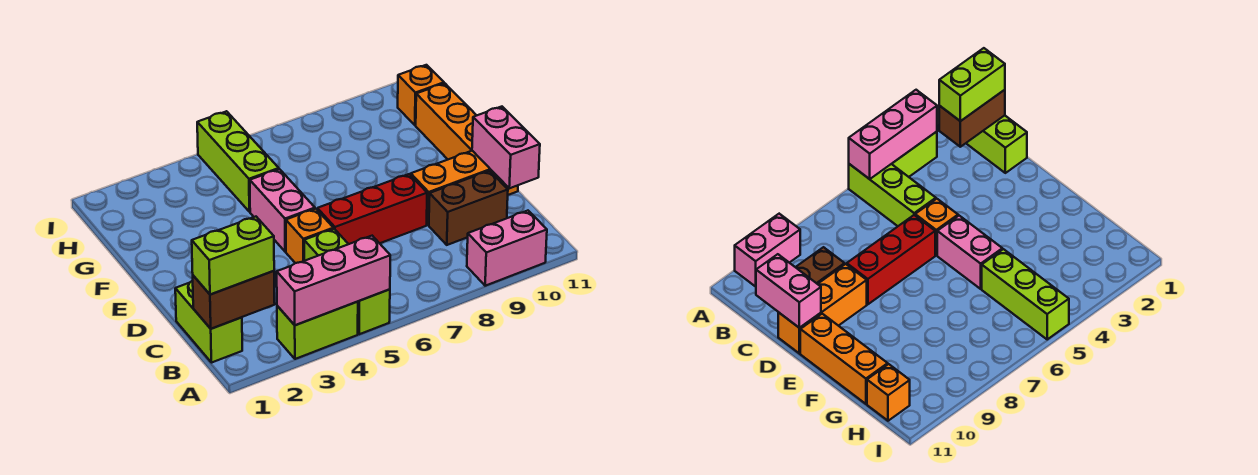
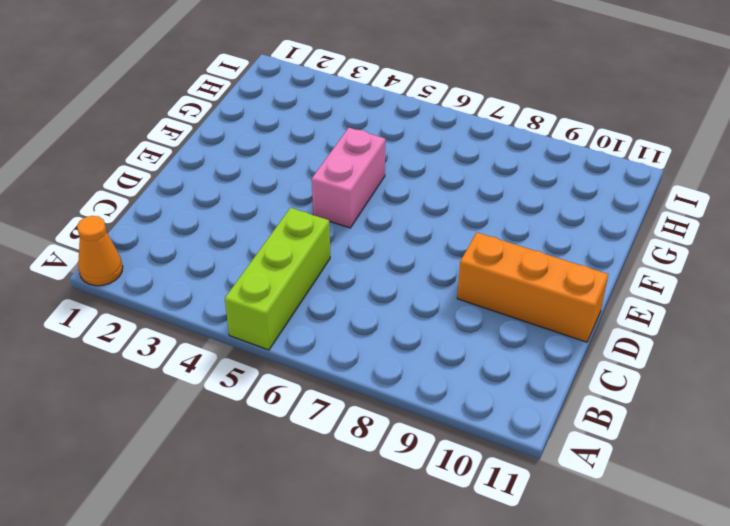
orange 1x1 cone [77,216,123,286] -> none
none -> lime 1x2 brick [277,302,358,359]
none -> pink 1x2 brick [467,211,547,286]
none -> lime 1x2 brick [175,281,242,363]

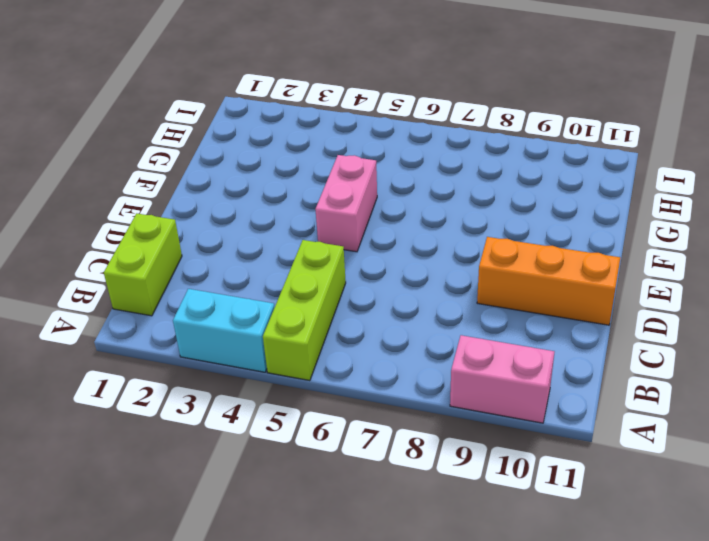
cyan 1x2 brick [173,289,275,372] -> lime 1x2 brick [277,302,358,359]
none -> brown 1x2 brick [429,171,508,245]
none -> orange 1x1 brick [286,209,333,263]
none -> red 1x3 brick [317,174,427,244]

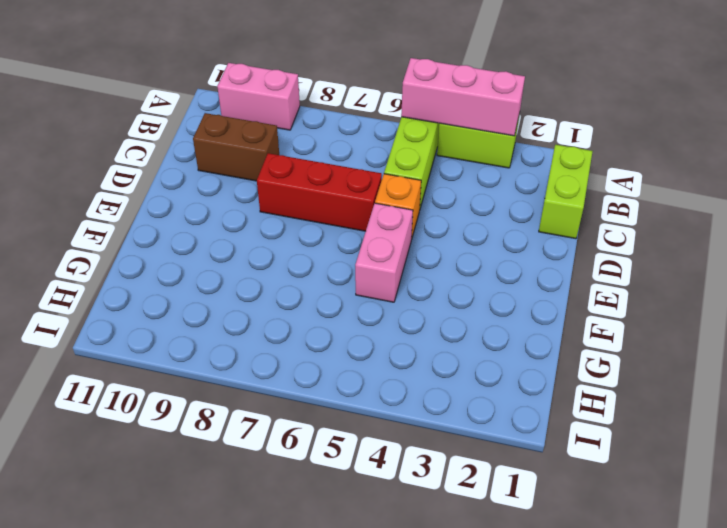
none -> orange 1x3 brick [411,151,518,225]
none -> orange 1x3 brick [416,83,477,159]
none -> lime 1x3 brick [197,111,279,212]

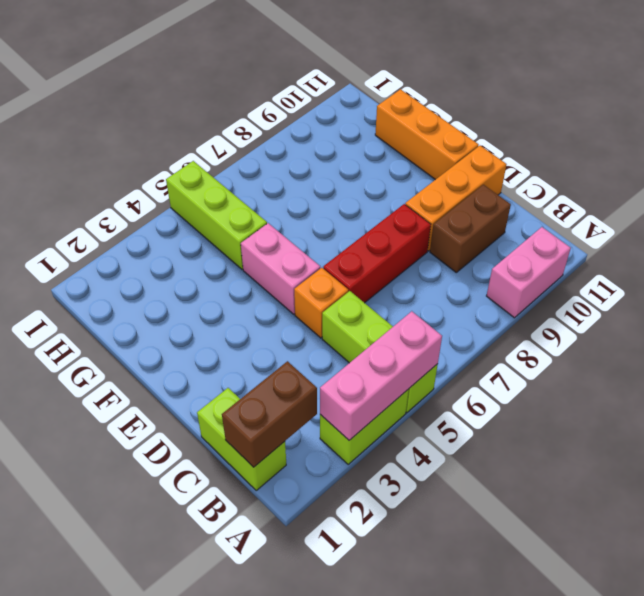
none -> orange 1x1 brick [398,65,444,125]
none -> pink 1x2 brick [472,107,540,188]
none -> lime 1x2 brick [192,217,274,295]

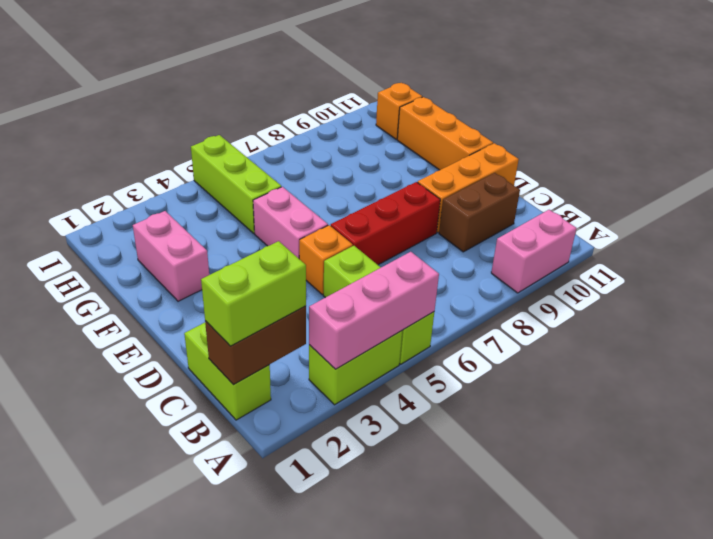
pink 1x2 brick [133,211,209,301] -> pink 1x2 brick moved to [472,107,540,188]

